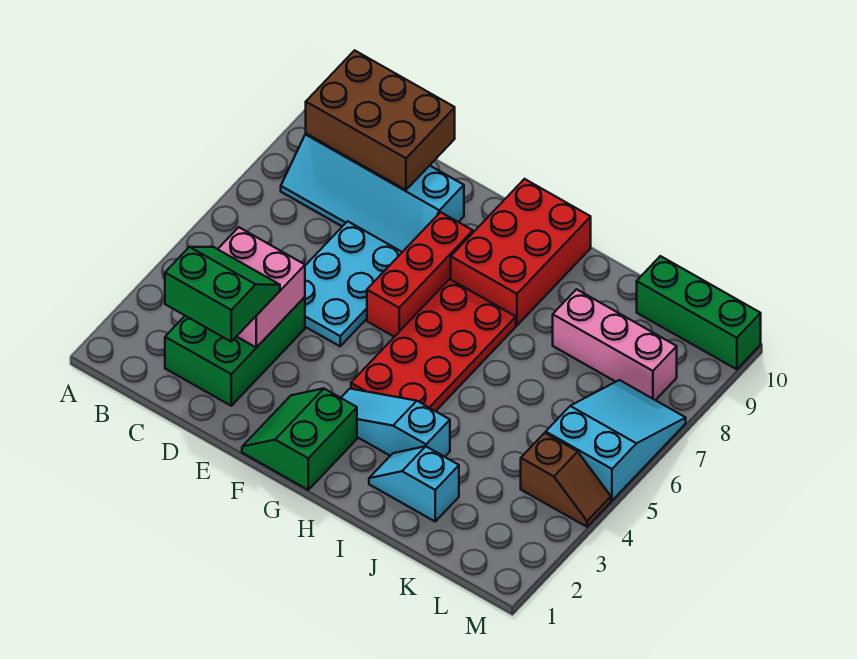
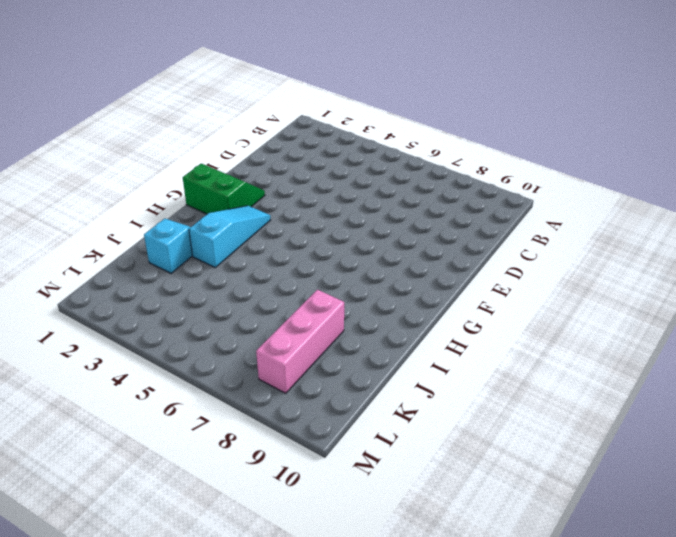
none -> cyan 2x4 slope [281,134,464,252]
none -> green 2x3 brick [165,297,305,406]
none -> cyan 2x3 plate [305,221,402,346]

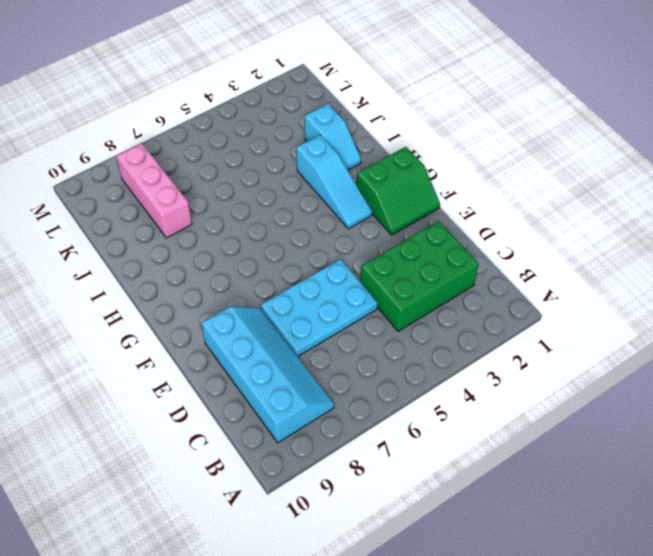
none -> red 1x3 brick [367,212,473,337]
none -> red 2x4 plate [351,279,516,411]
none -> red 2x3 brick [451,179,591,325]

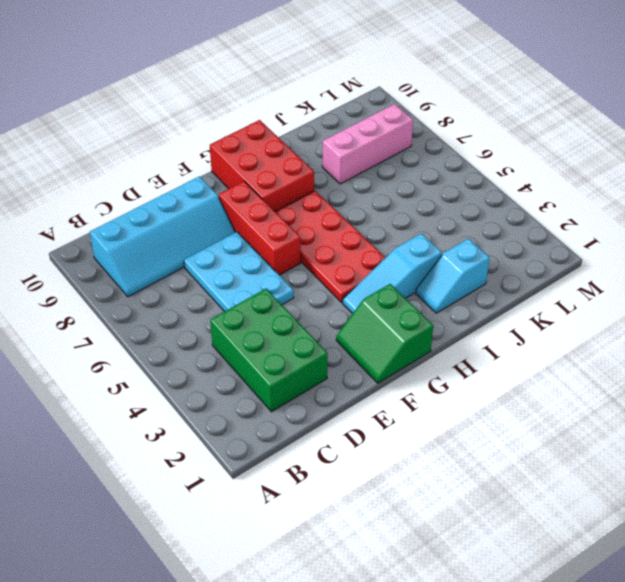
none -> green 1x3 brick [637,256,761,369]
none -> brown 1x2 slope [521,433,611,527]
none -> cyan 2x3 slope [546,380,686,501]

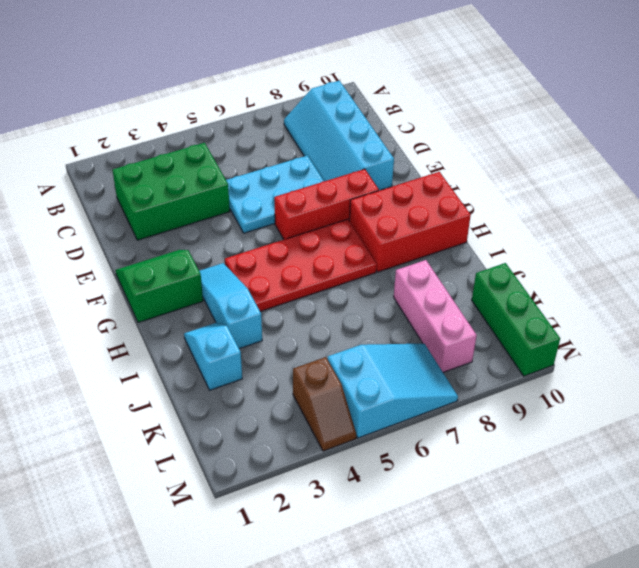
none -> brown 2x3 brick [306,50,455,190]
none -> pink 2x2 brick [218,227,305,348]
none -> green 2x2 slope [165,247,280,341]

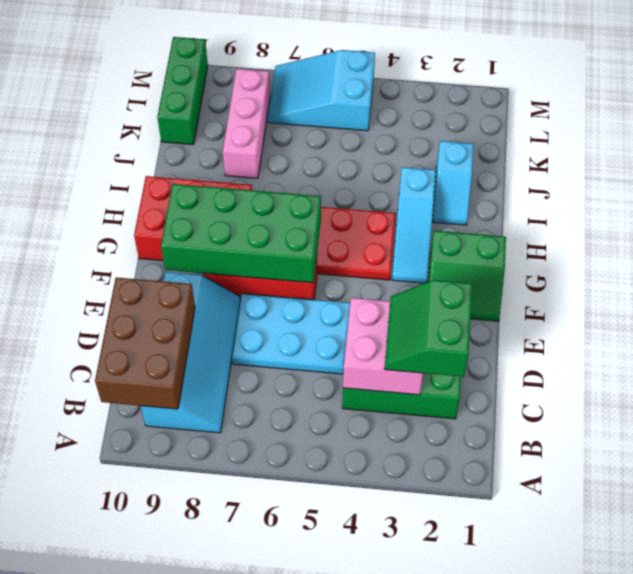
green 2x4 brick [161,184,321,283] -> none
none -> brown 1x2 slope [521,433,611,527]

